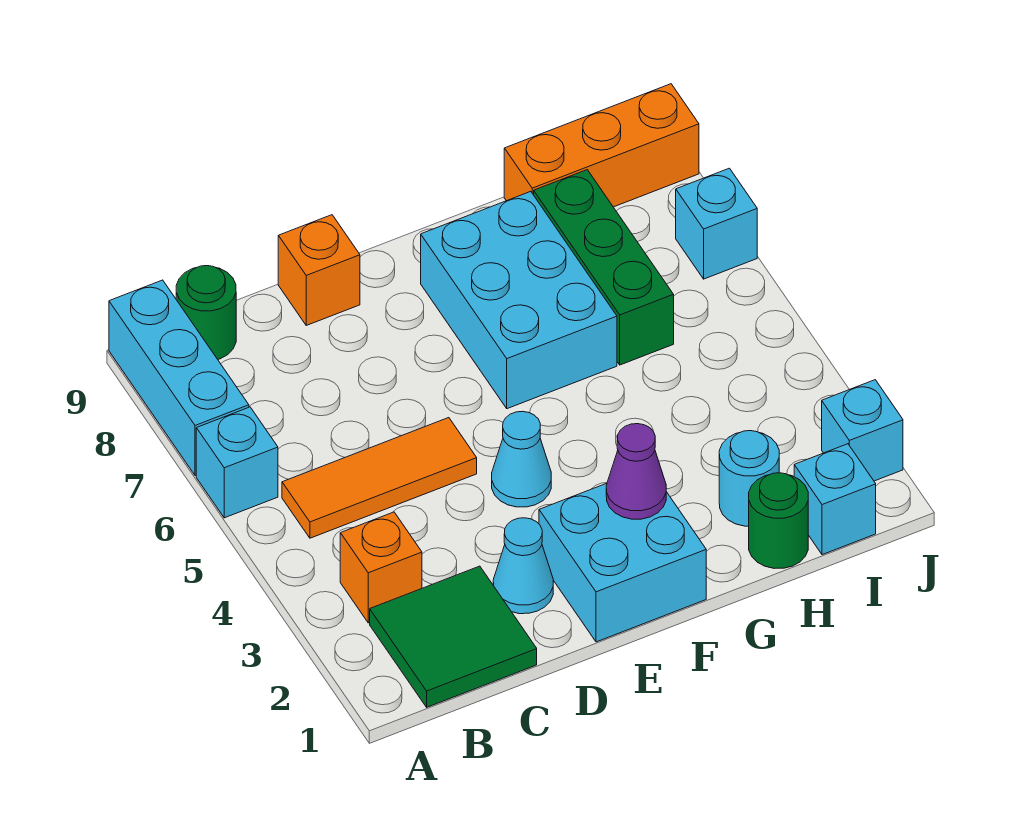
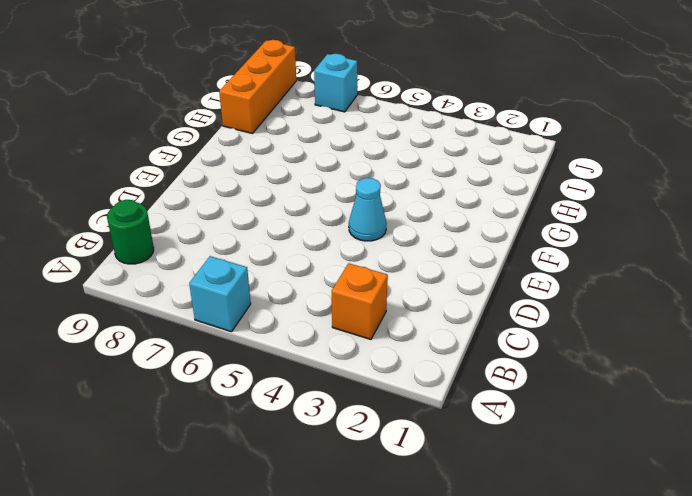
none -> cyan 1x3 brick [109,280,249,476]
none -> green 2x2 tile [370,566,537,707]
none -> orange 1x3 tile [282,418,477,538]

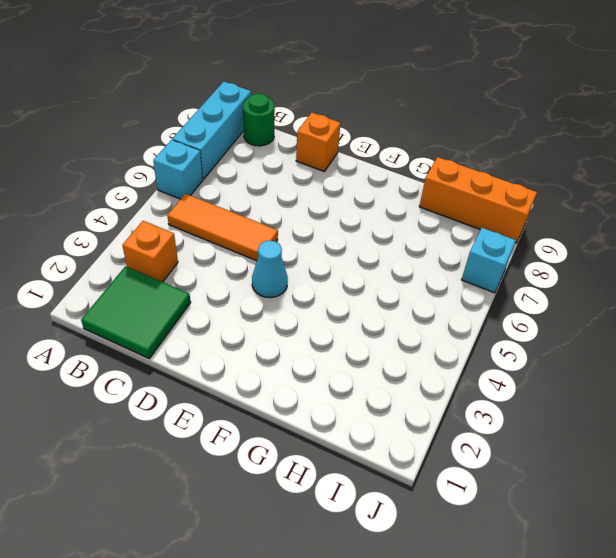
none -> cyan 1x1 cone [493,518,553,614]
none -> cyan 2x2 brick [539,483,706,642]
none -> cyan 2x3 brick [421,192,617,409]

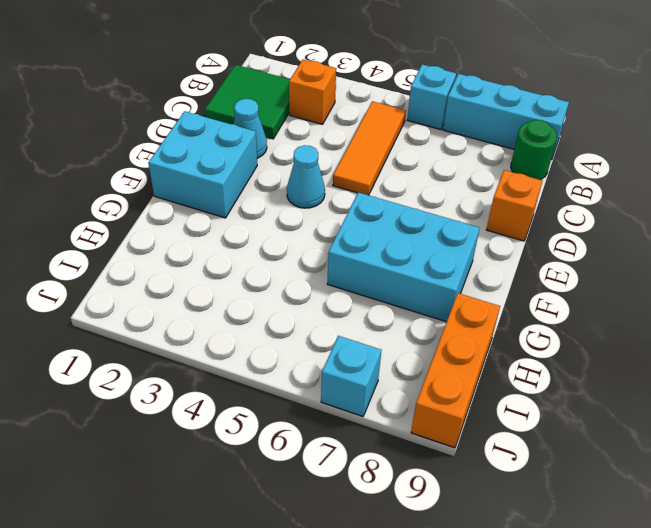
none -> green 1x1 round brick [749,473,808,569]
none -> cyan 1x1 round brick [719,431,779,526]
none -> green 1x3 brick [534,170,674,365]

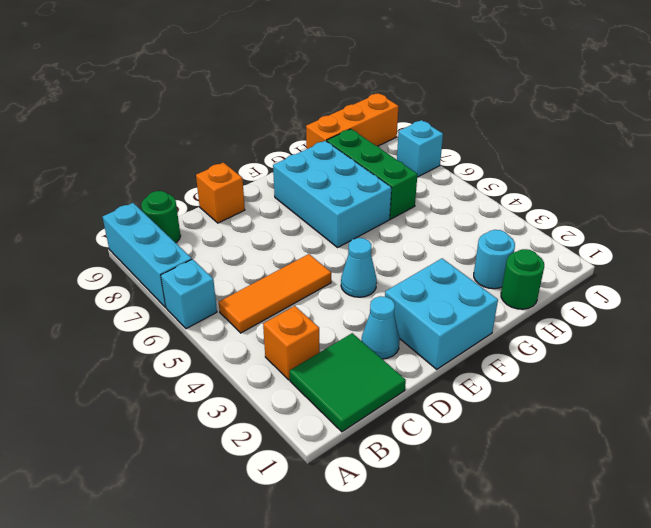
none -> cyan 1x1 brick [794,444,876,555]
none -> cyan 1x1 brick [822,380,903,481]
none -> purple 1x1 cone [606,424,666,519]

